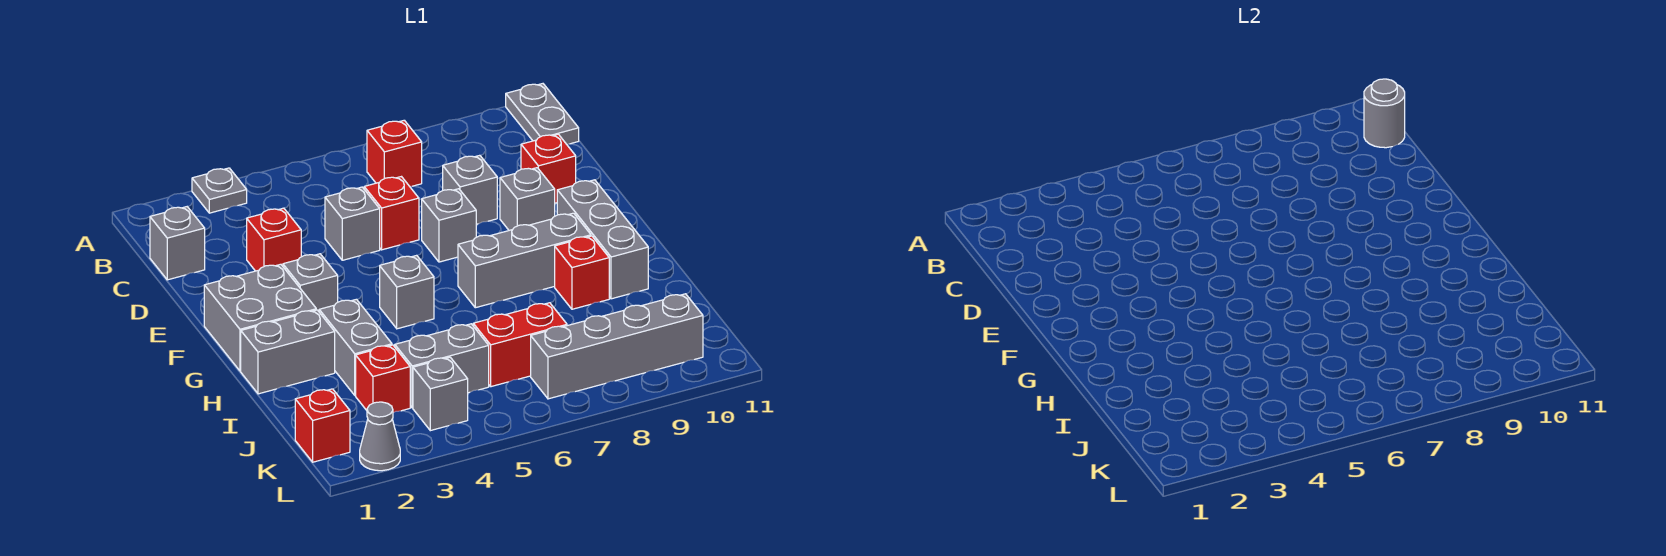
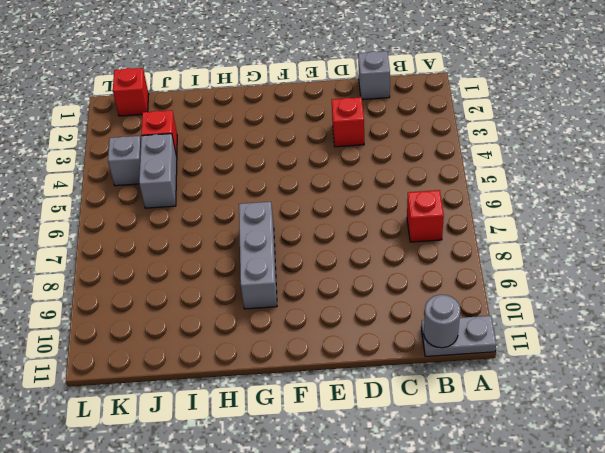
none -> grey 1x1 plate [192,168,247,213]
none -> grey 1x1 brick [325,187,380,260]
none -> red 1x1 brick [364,177,419,250]

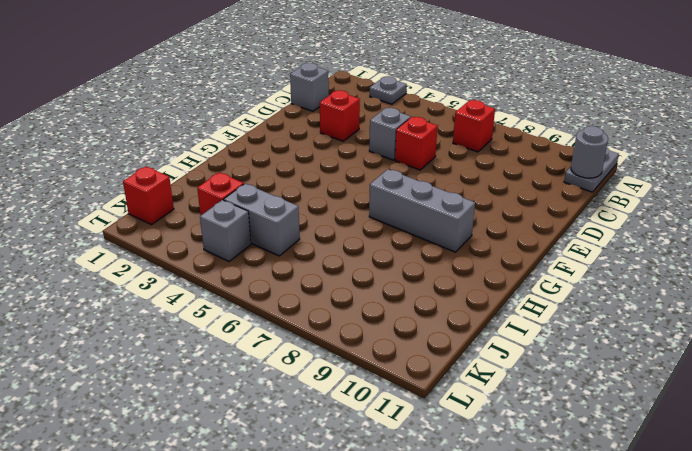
none -> grey 1x1 brick [443,155,497,224]
none -> red 1x1 brick [521,134,576,203]
none -> grey 1x1 brick [422,189,476,262]

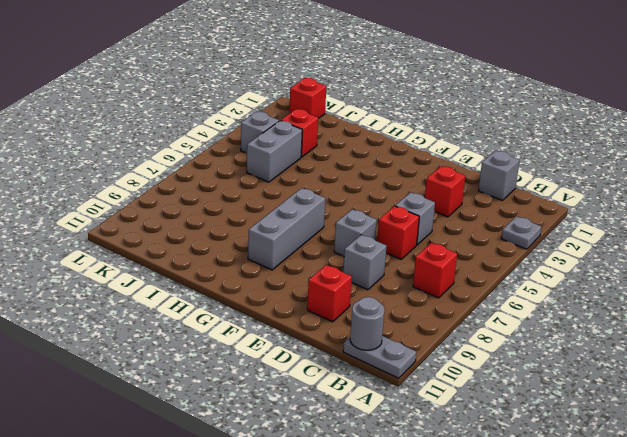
none -> grey 1x1 brick [500,168,555,230]
none -> grey 2x2 brick [204,264,316,371]
none -> grey 1x1 brick [283,254,338,311]

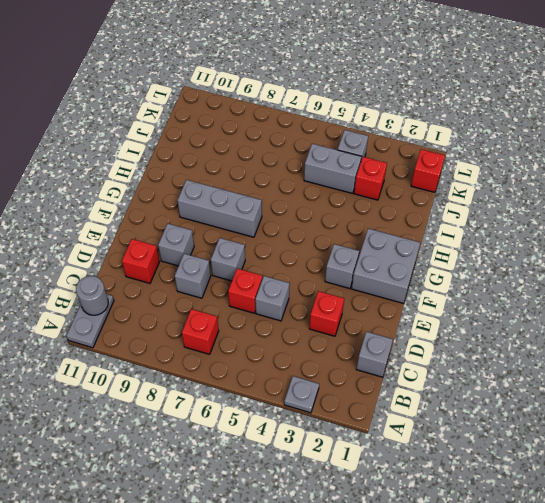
none -> grey 1x3 brick [557,180,648,299]
none -> grey 1x1 brick [380,255,434,329]
none -> grey 1x2 brick [241,310,335,394]

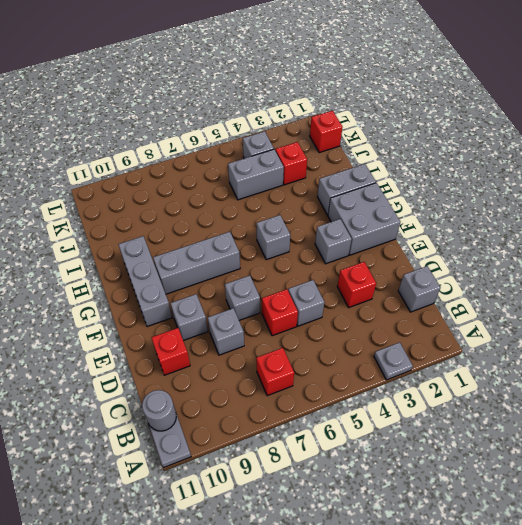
none -> grey 1x2 brick [319,299,392,395]
none -> red 1x1 brick [555,236,609,309]
none -> red 1x2 brick [473,303,567,387]

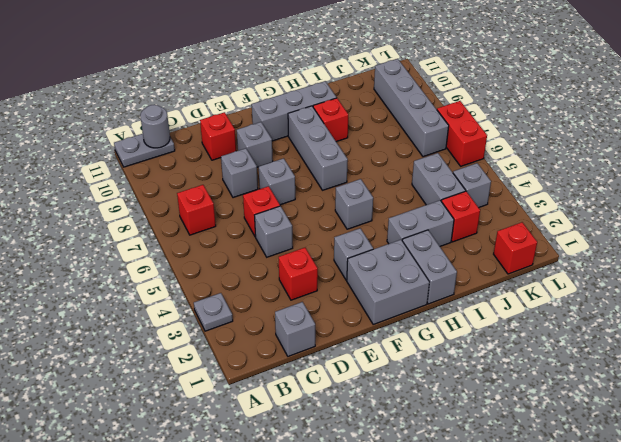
red 1x2 brick [437,101,487,166] -> red 1x2 brick moved to [473,303,567,387]
none -> grey 1x1 cone [360,402,400,471]

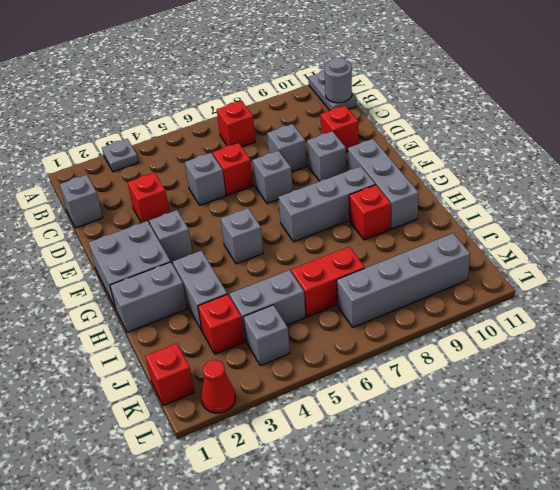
red 1x1 cone [201,360,236,413] -> grey 1x1 cone [360,402,400,471]

